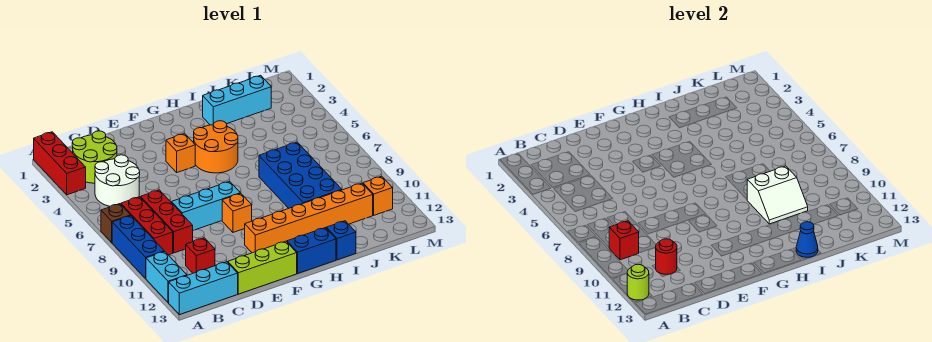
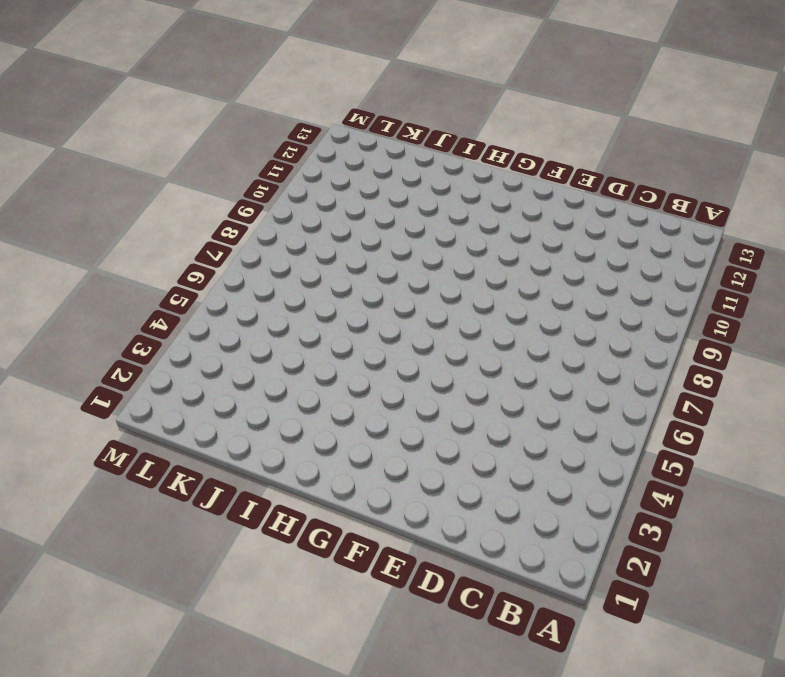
none -> red 1x3 brick [34,132,86,195]
none -> brown 1x1 brick [101,204,131,243]
none -> blue 1x3 brick [112,216,164,278]

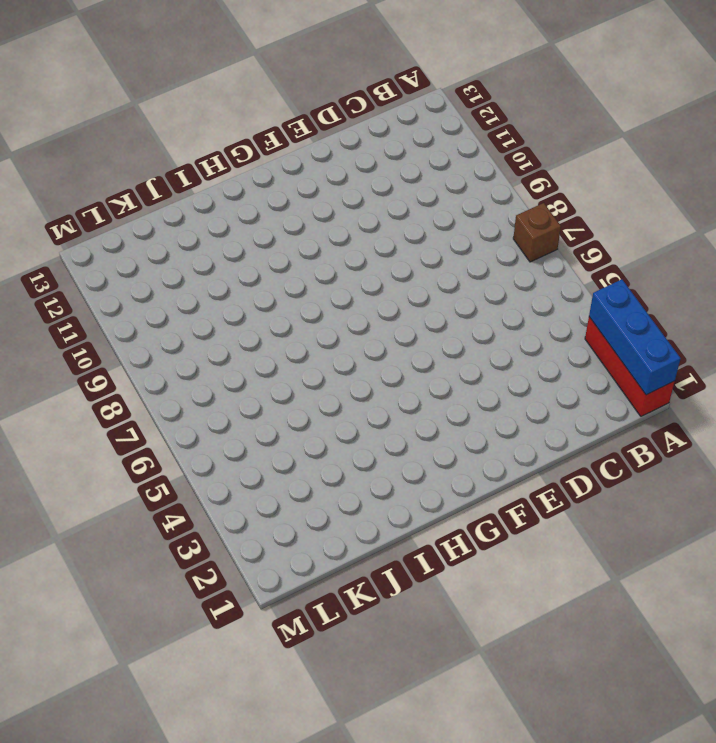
blue 1x3 brick [589,280,681,395] -> blue 1x3 brick moved to [112,216,164,278]
none -> cyan 1x2 brick [146,251,187,303]
none -> cyan 1x3 brick [169,262,238,315]
none -> lime 2x2 round brick [72,131,117,183]

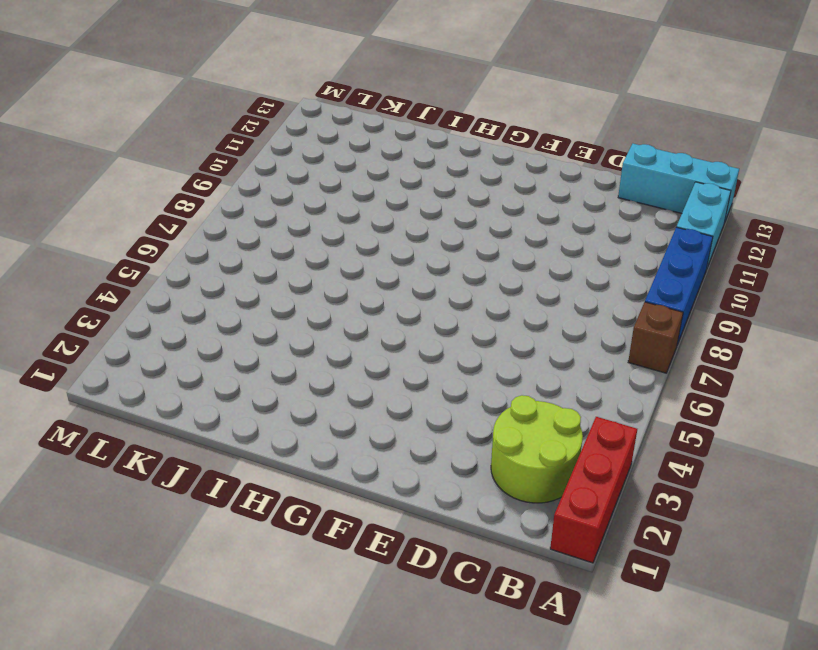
none -> white 2x2 round brick [95,155,140,206]
none -> red 1x3 brick [121,197,173,255]
none -> red 1x3 brick [141,190,193,253]

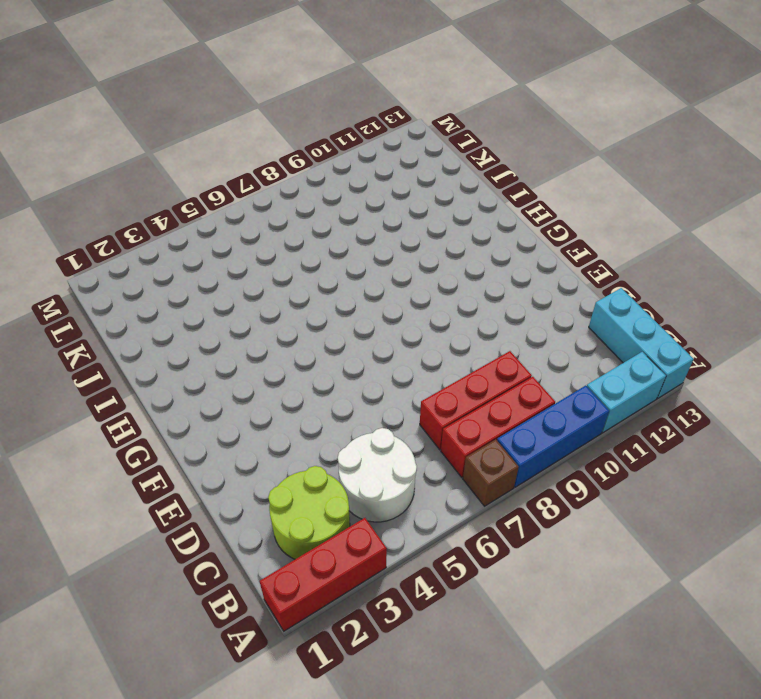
none -> red 1x1 brick [186,238,215,273]
none -> cyan 1x3 brick [171,181,240,230]
none -> lime 1x3 brick [228,241,297,294]

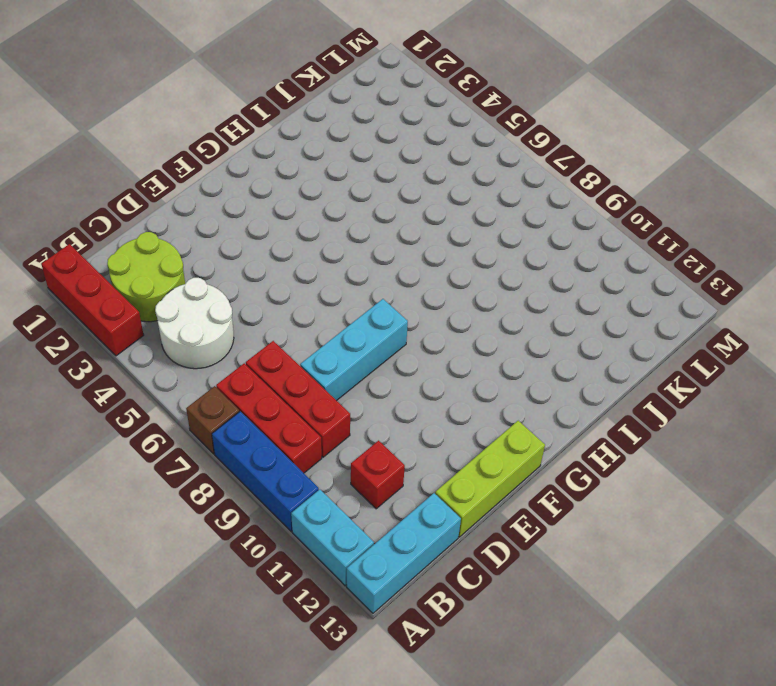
none -> orange 1x1 brick [166,134,195,172]
none -> orange 1x1 brick [222,193,252,232]
none -> orange 1x6 brick [245,183,373,253]

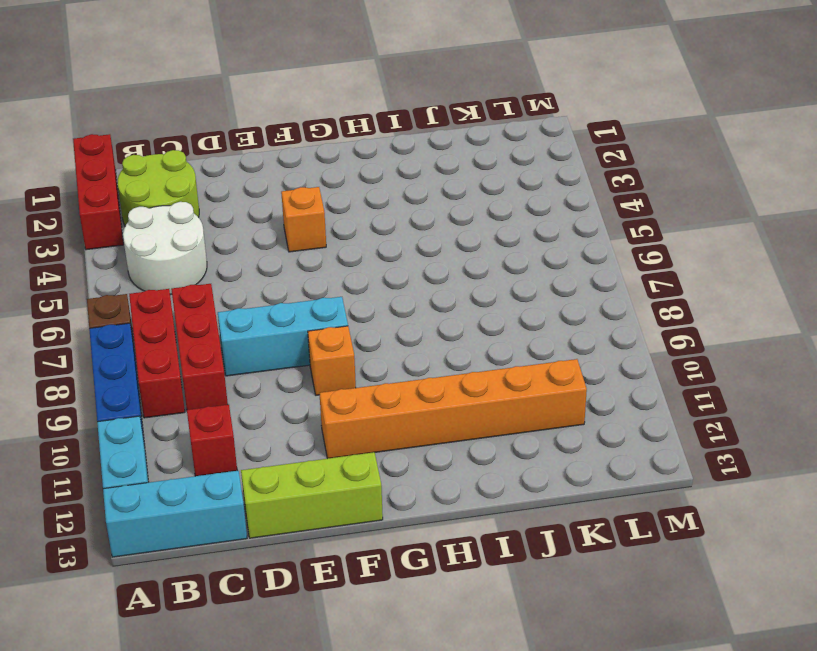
none -> orange 2x2 round brick [194,121,238,173]
none -> blue 1x2 brick [287,228,336,274]
none -> cyan 1x3 brick [203,75,271,125]

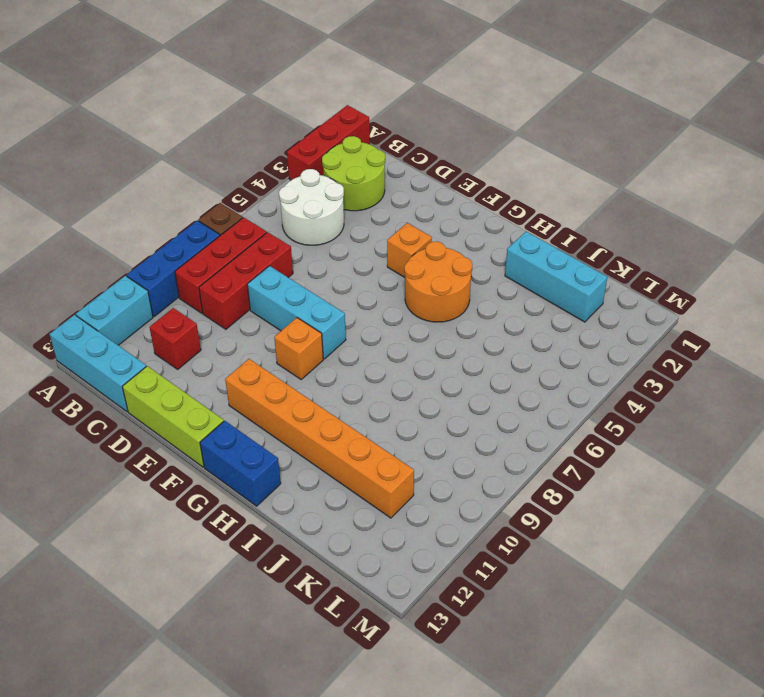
none -> blue 2x4 brick [259,142,342,208]
none -> blue 1x1 brick [326,221,356,260]
none -> orange 1x1 brick [363,176,393,215]

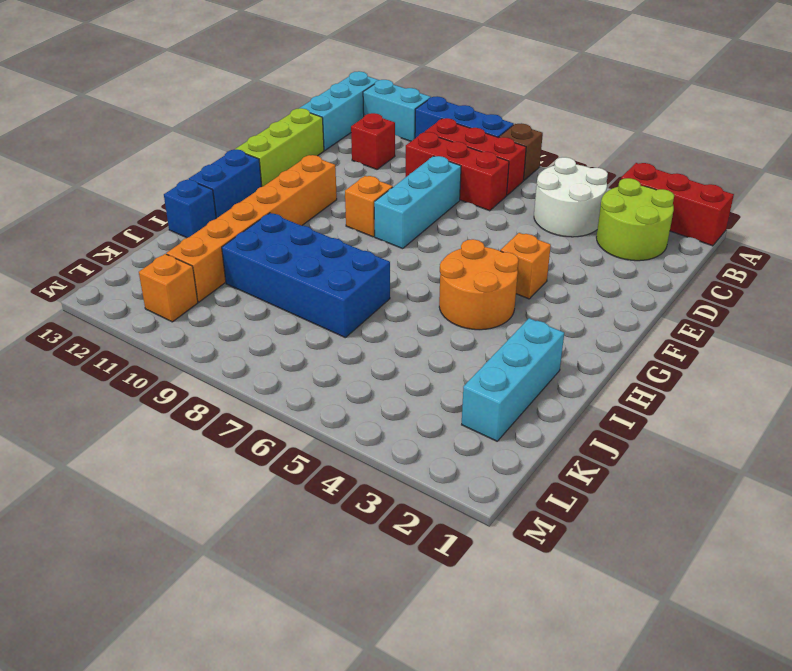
none -> lime 1x1 round brick [627,264,649,300]
none -> red 1x1 brick [609,221,639,260]
none -> red 1x1 round brick [656,239,677,274]

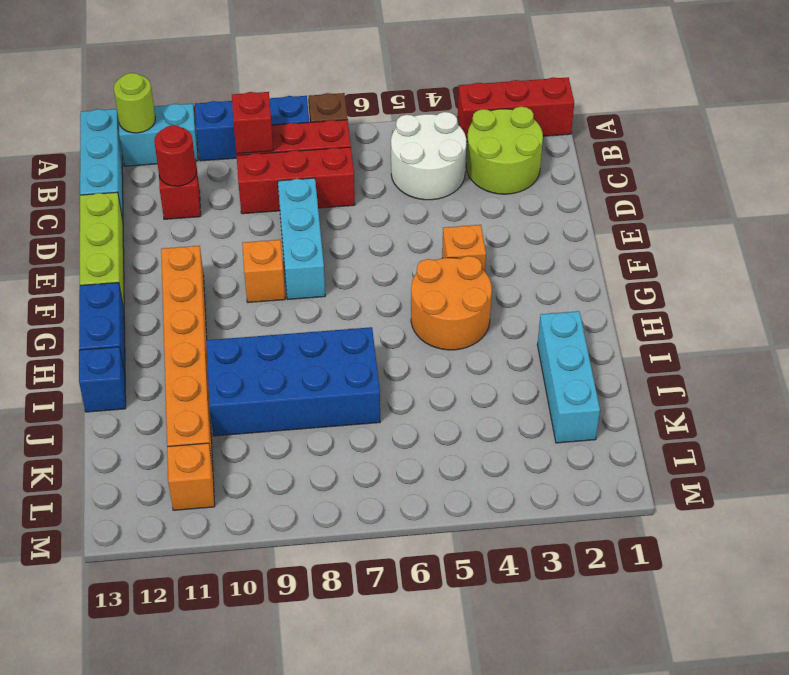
none -> white 2x2 slope [747,166,808,224]
none -> blue 1x1 cone [796,222,818,257]

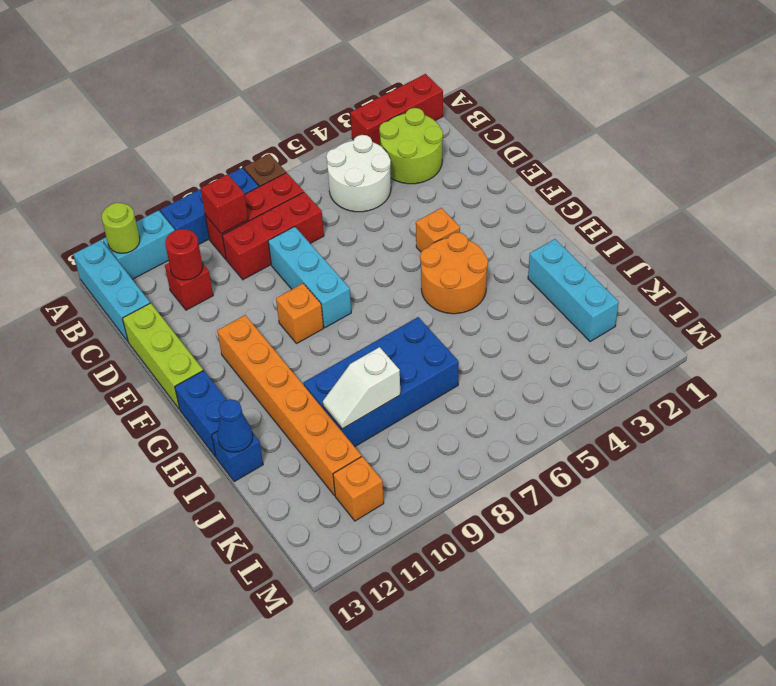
white 1x2 slope [323,347,400,429] -> white 2x2 slope [747,166,808,224]

